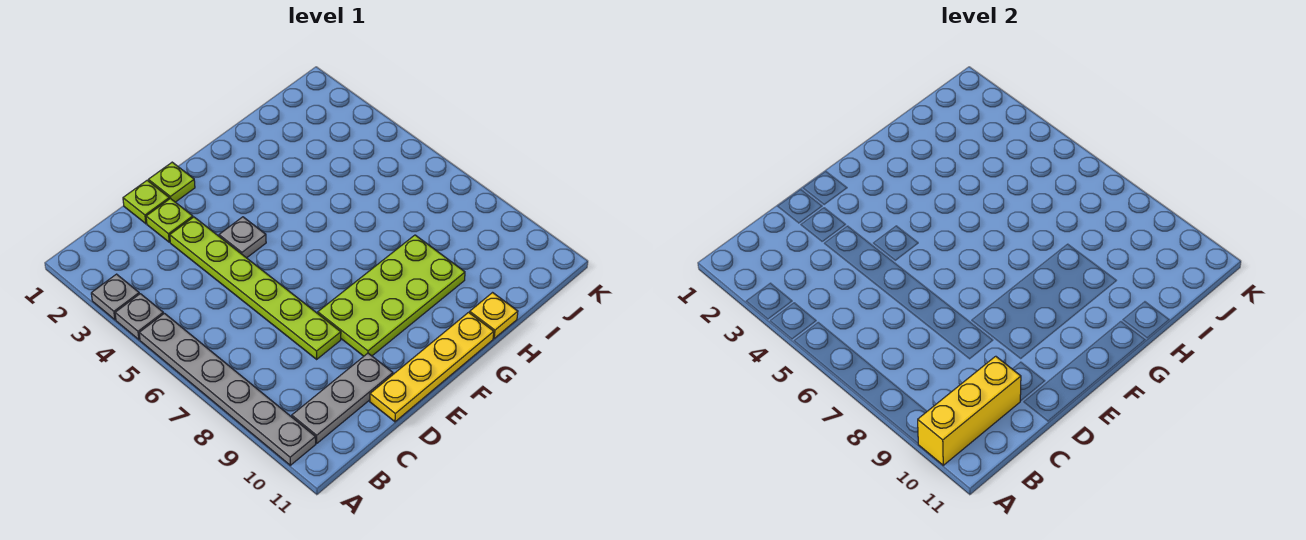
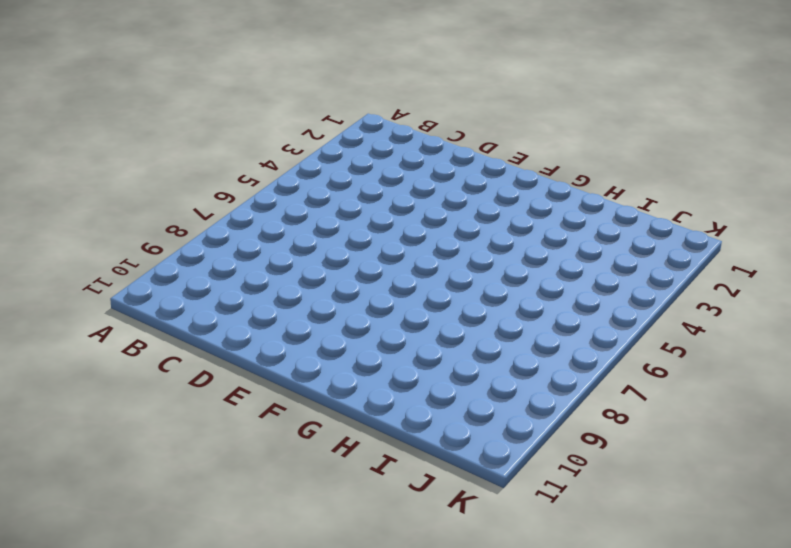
none -> grey 1x1 plate [91,274,139,320]
none -> grey 1x1 plate [115,294,163,340]
none -> grey 1x6 plate [139,313,316,465]

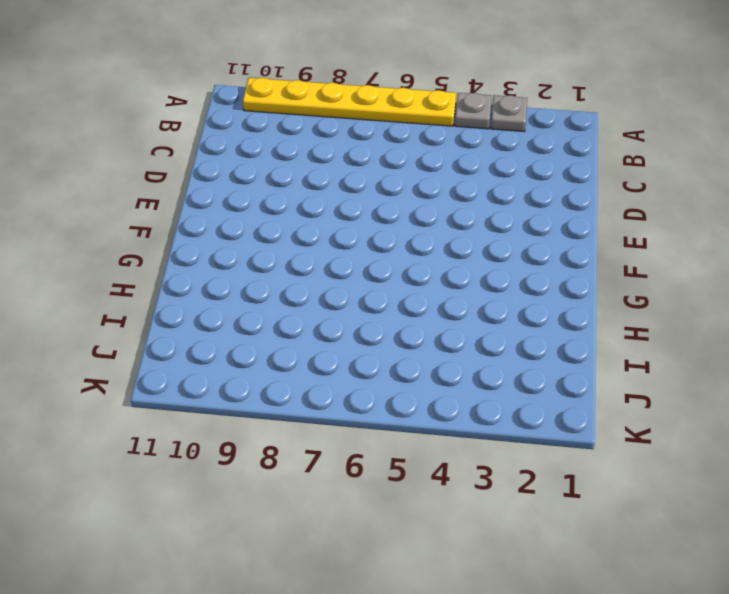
yellow 1x6 plate [243,78,456,126] -> grey 1x6 plate [139,313,316,465]
none -> grey 1x3 plate [292,353,393,443]
none -> lime 1x1 plate [123,180,169,224]
none -> lime 1x1 plate [146,198,193,242]

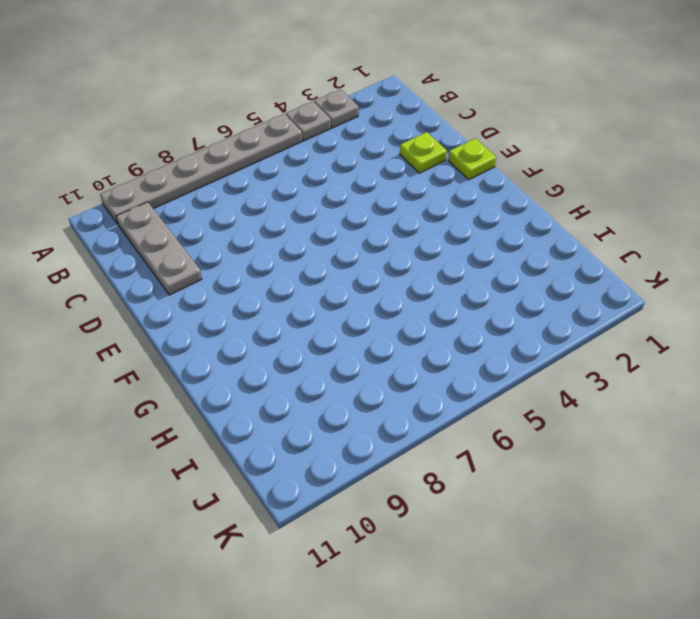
none -> lime 1x1 plate [123,180,169,224]
none -> lime 1x6 plate [170,217,341,359]
none -> yellow 1x4 plate [370,312,494,422]

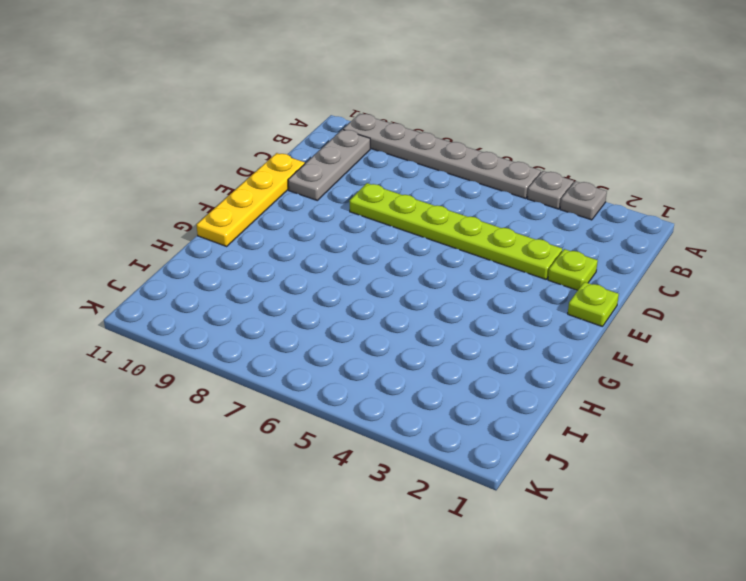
none -> lime 1x1 plate [123,180,169,224]
none -> grey 1x1 plate [219,217,266,258]
none -> lime 2x4 plate [318,235,465,356]

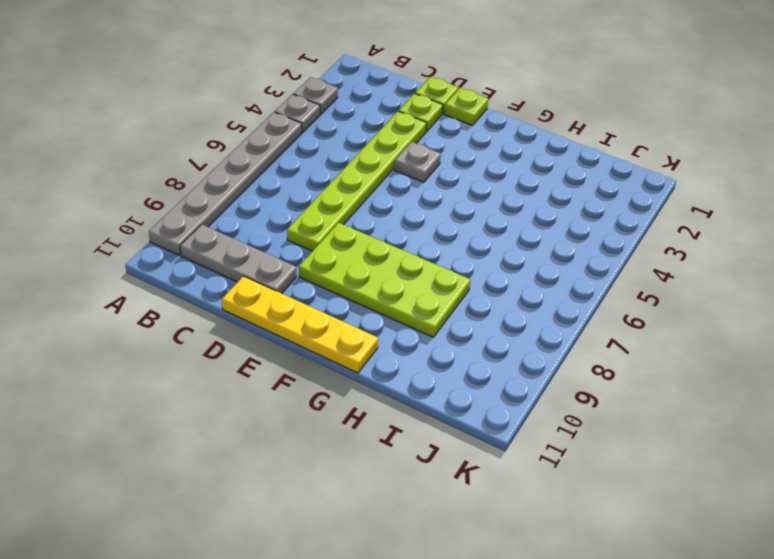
none -> yellow 1x1 plate [470,293,518,338]
none -> yellow 1x3 brick [918,356,1021,465]

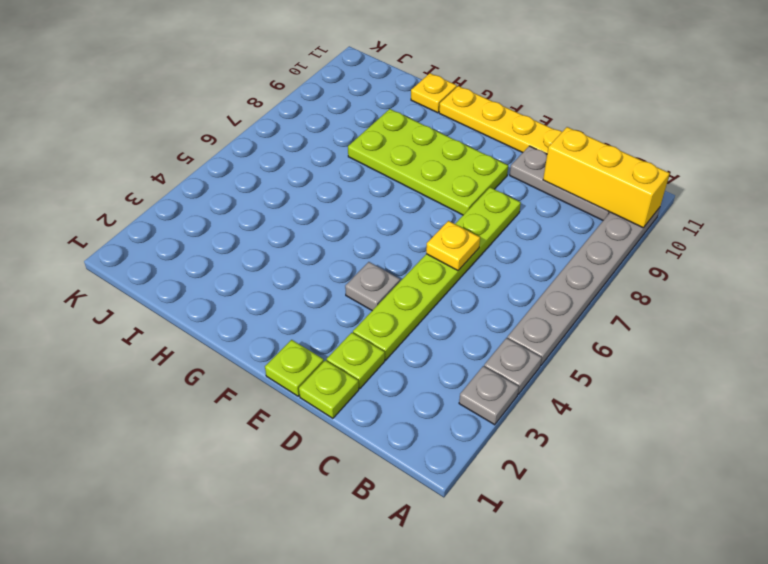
yellow 1x1 plate [426,221,480,271] -> none

